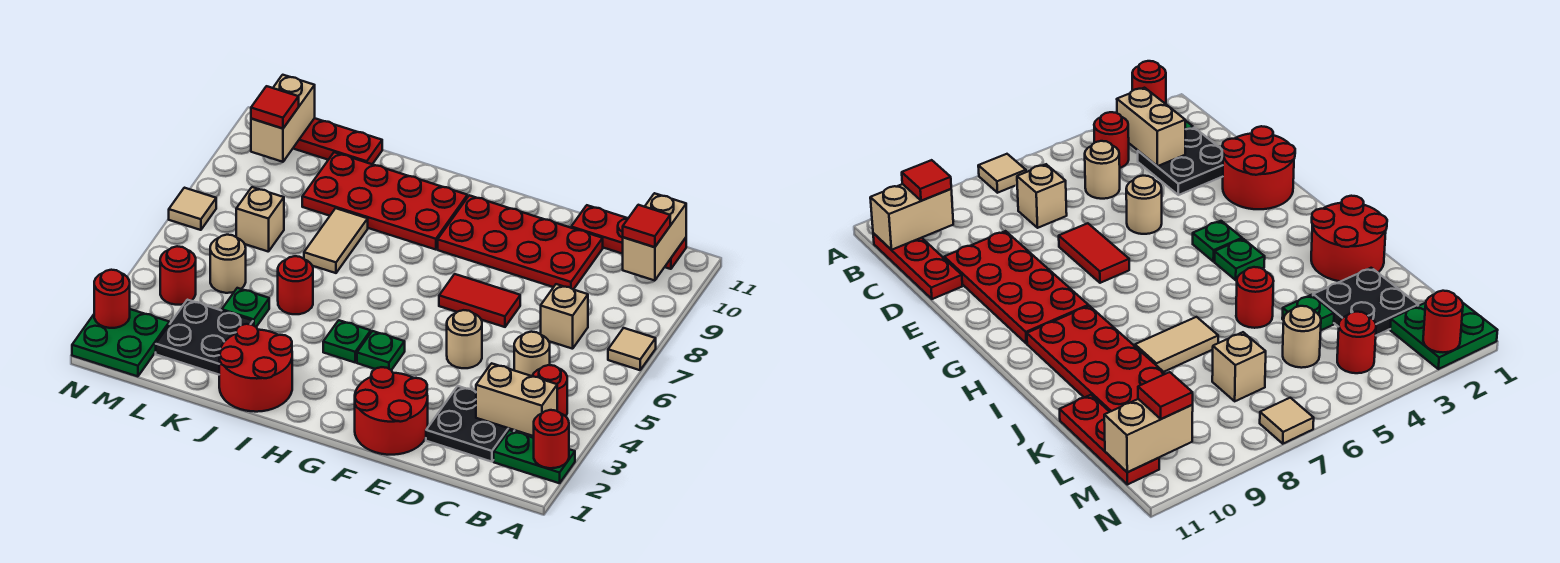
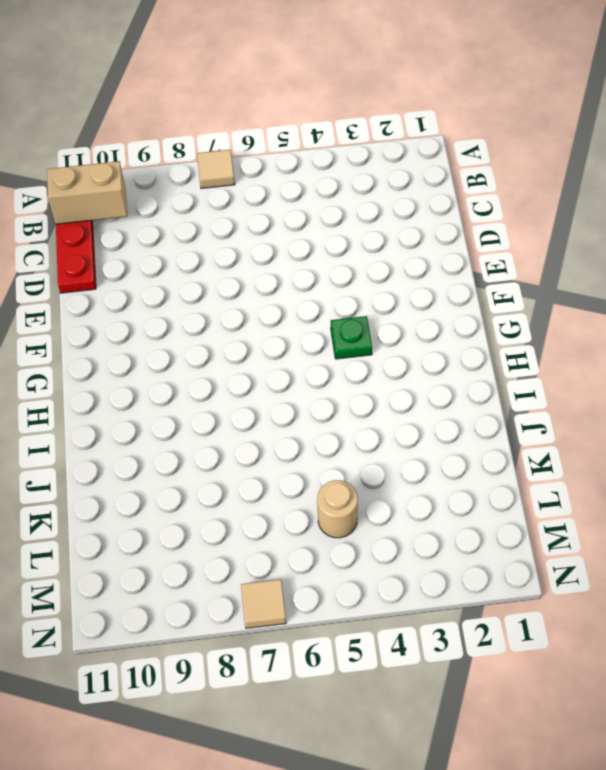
none -> green 1x2 plate [494,430,575,483]
none -> red 1x1 round brick [533,365,567,416]
none -> black 2x2 plate [426,386,514,462]
none -> tan 1x1 round brick [514,332,550,376]

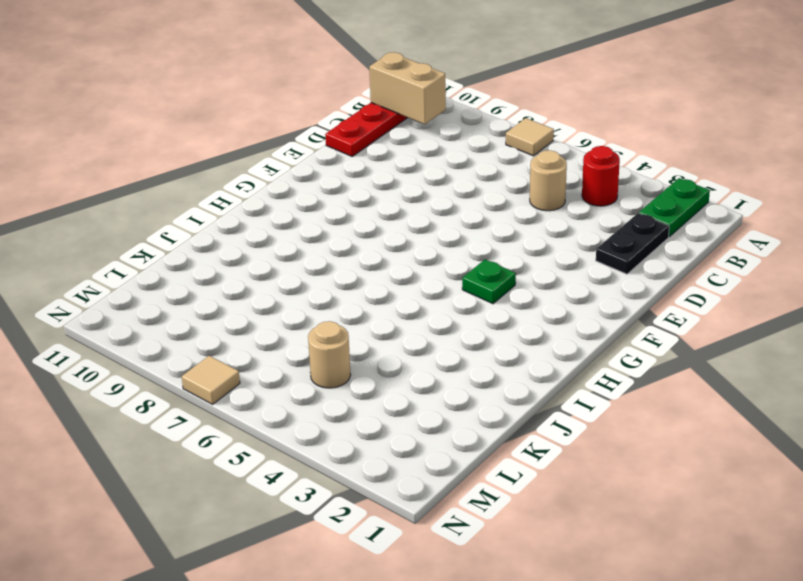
black 1x2 plate [596,213,669,274] -> black 2x2 plate [426,386,514,462]
none -> tan 1x1 brick [541,284,588,349]
none -> red 2x4 plate [438,195,603,290]
none -> red 2x2 round brick [355,367,428,455]
none -> tan 1x1 round brick [447,310,482,368]

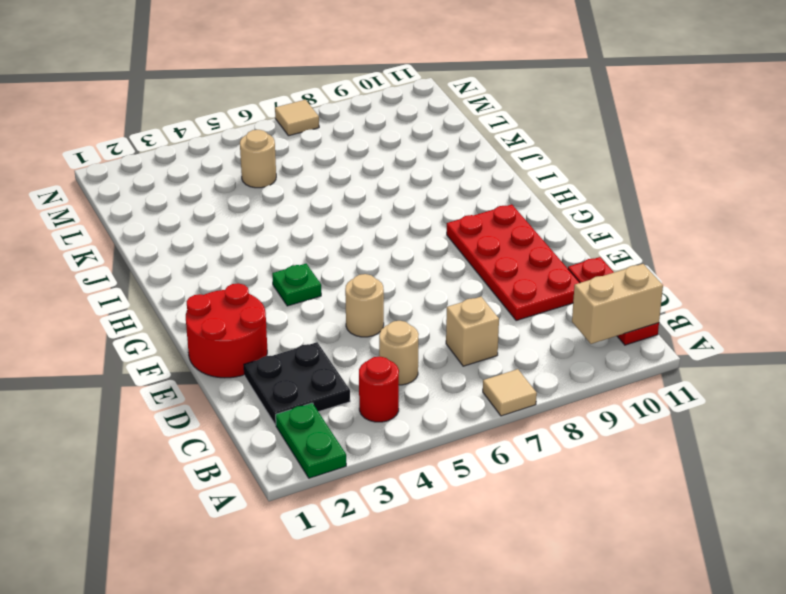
none -> red 1x2 tile [439,274,520,327]
none -> green 1x1 plate [323,320,371,362]
none -> red 2x4 plate [302,152,467,250]
none -> red 2x2 round brick [219,324,292,412]

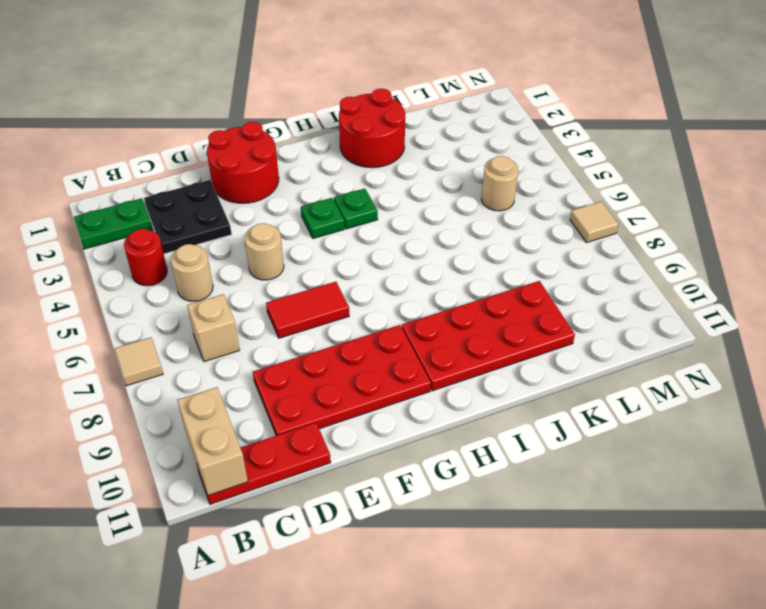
none -> red 1x1 round brick [278,256,313,314]
none -> tan 1x2 tile [304,208,368,273]
none -> black 2x2 plate [156,300,253,375]
none -> green 1x1 plate [222,288,269,327]

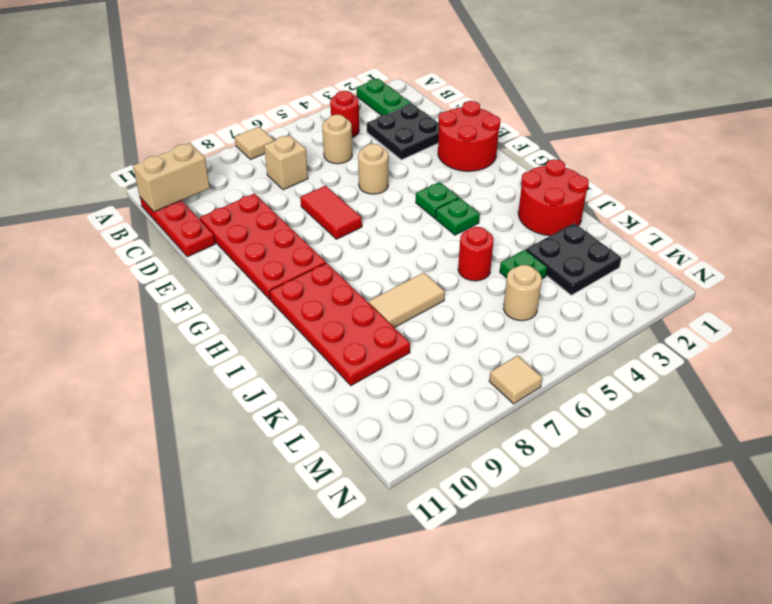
none -> red 1x3 plate [293,118,382,164]
none -> tan 1x1 brick [236,187,284,252]
none -> green 2x2 plate [72,309,169,376]
none -> red 1x1 round brick [160,246,196,305]

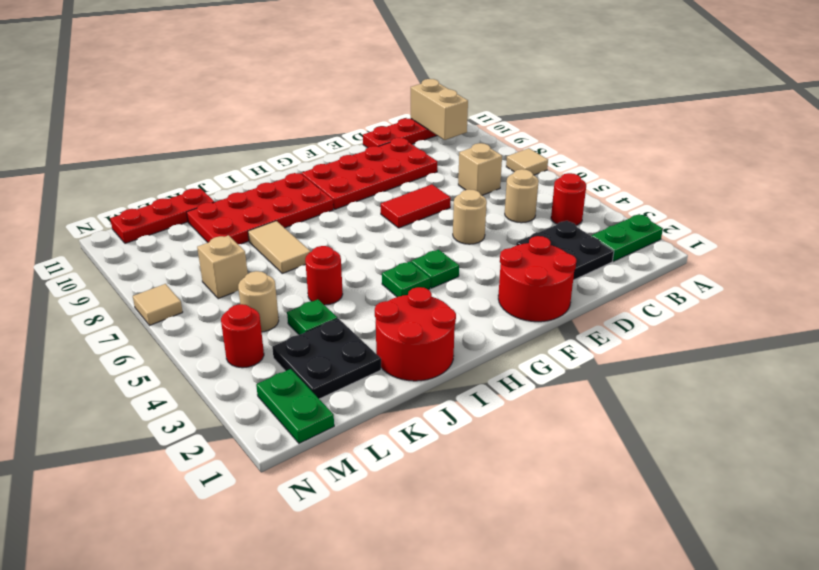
green 1x2 plate [256,369,334,443] -> green 2x2 plate [72,309,169,376]
none -> red 1x1 round brick [534,410,569,468]
none -> tan 1x2 brick [476,363,557,436]
none -> tan 1x2 brick [251,75,315,162]
none -> red 1x1 round brick [94,270,130,328]

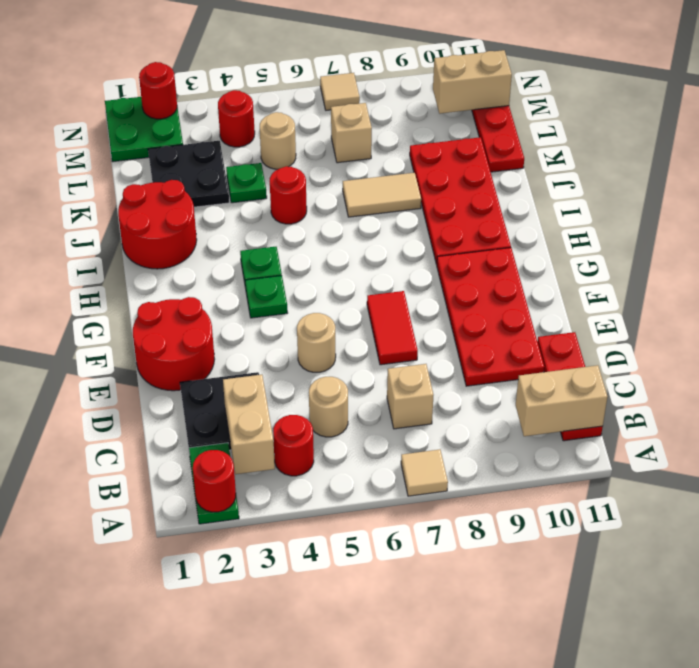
none -> red 1x1 tile [623,205,670,247]
none -> red 1x1 tile [251,86,299,129]

